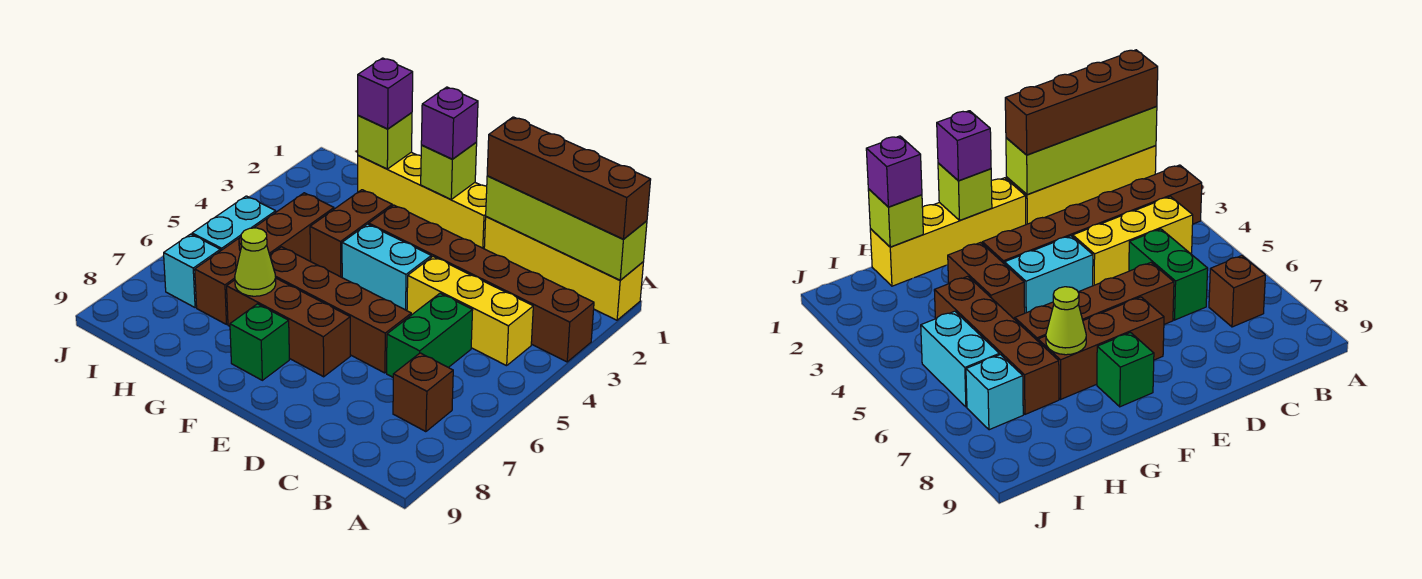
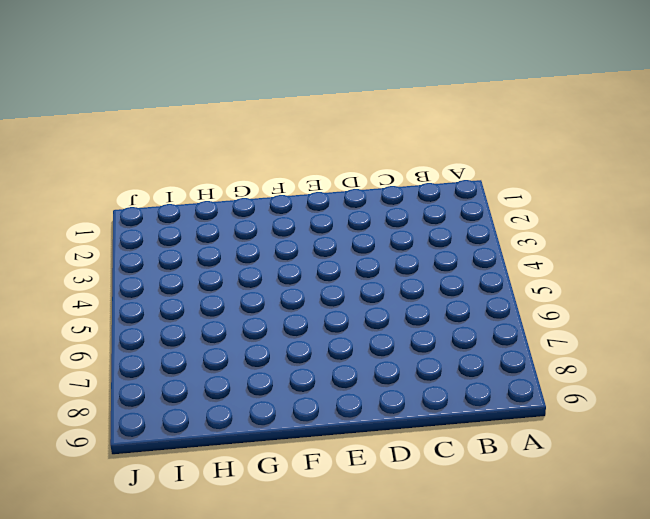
none -> yellow 1x4 brick [484,217,643,320]
none -> brown 1x6 brick [369,205,594,362]
none -> yellow 1x3 brick [407,257,533,366]

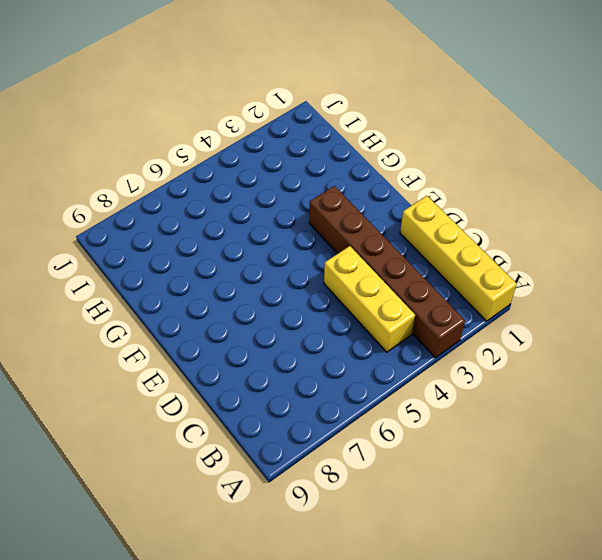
none -> brown 1x1 brick [393,353,453,432]
none -> green 1x2 brick [387,293,473,377]
none -> brown 1x4 brick [270,247,411,373]

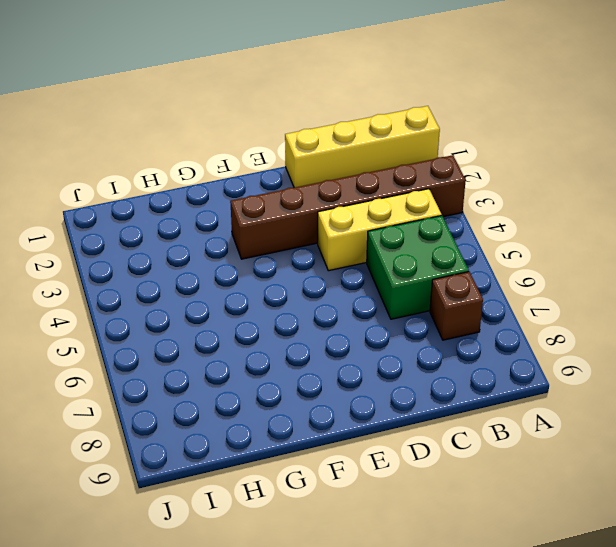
green 2x2 brick [367,216,469,319] -> green 1x2 brick [387,293,473,377]
none -> brown 1x4 brick [270,247,411,373]
none -> yellow 1x4 brick [358,152,487,249]
none -> cyan 1x2 brick [342,224,431,311]

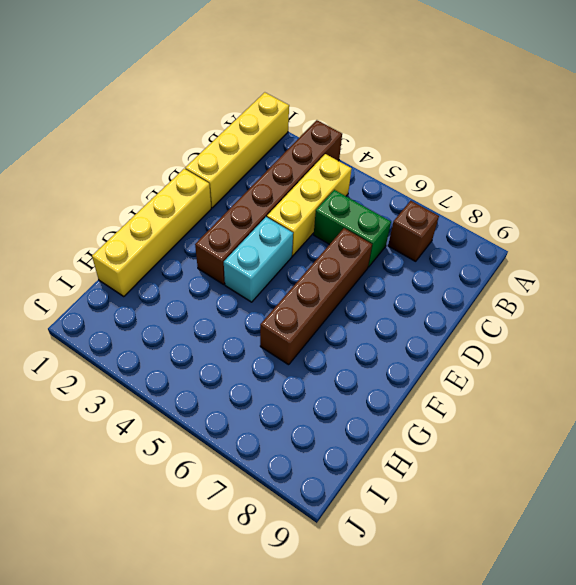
none -> brown 1x3 brick [227,278,350,377]
none -> green 1x1 brick [230,304,289,380]
none -> brown 1x2 brick [310,190,392,277]

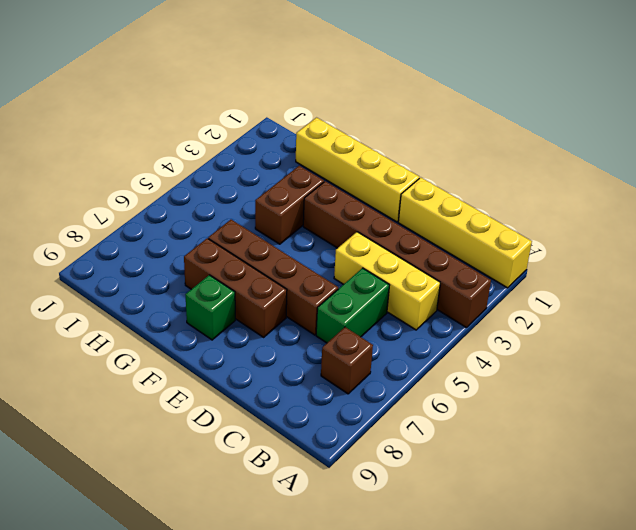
none -> cyan 1x2 brick [342,224,431,311]
none -> brown 1x4 brick [195,193,334,324]
none -> cyan 1x2 brick [192,196,276,251]

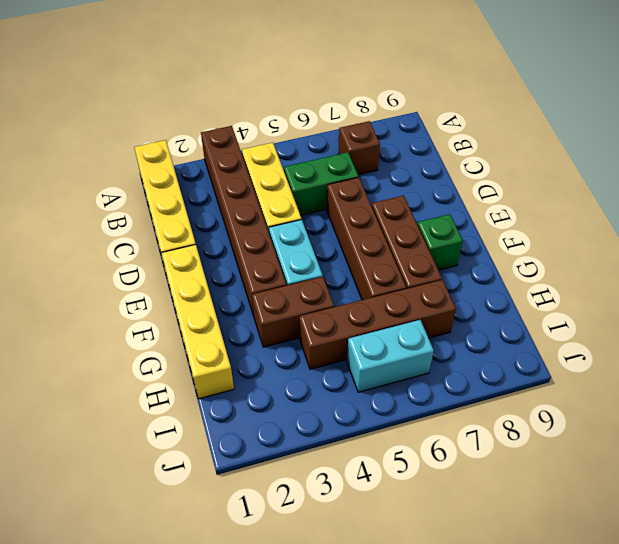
none -> cyan 1x1 brick [164,234,220,308]
none -> lime 1x4 brick [486,176,647,280]
none -> lime 1x1 brick [421,143,477,199]

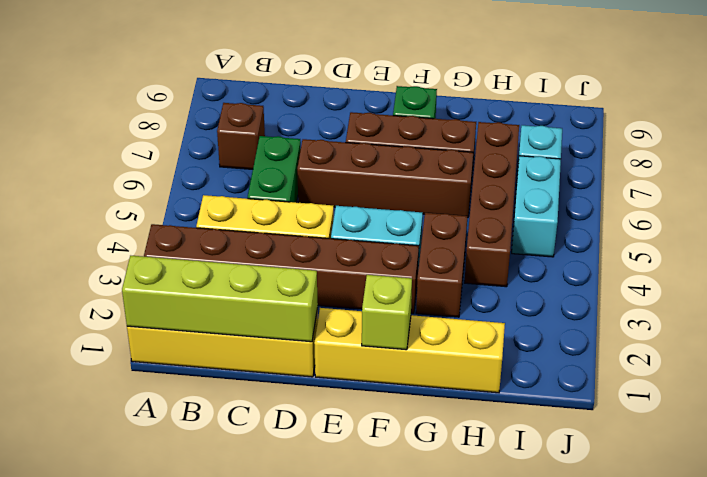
none -> lime 1x1 cone [235,228,276,296]
none -> lime 1x1 brick [358,113,412,169]
none -> brown 1x4 brick [487,117,651,239]

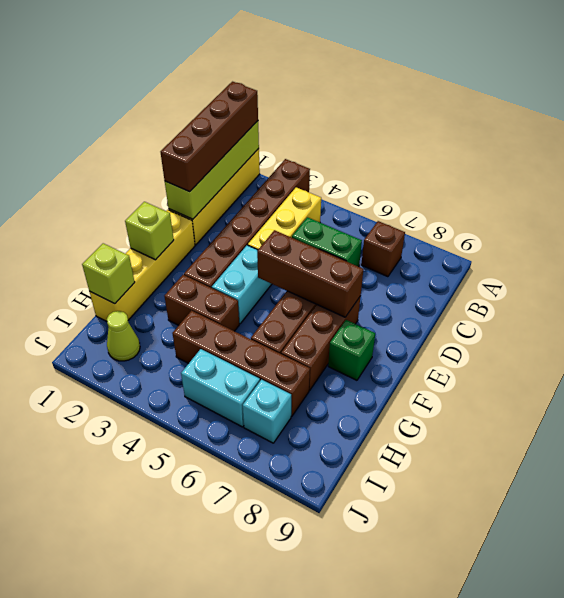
brown 1x3 brick [257,230,363,317] -> none
lime 1x1 cone [107,311,140,361] -> lime 1x1 cone moved to [235,228,276,296]
none -> purple 1x1 brick [421,87,478,159]
none -> purple 1x1 brick [358,58,413,129]

